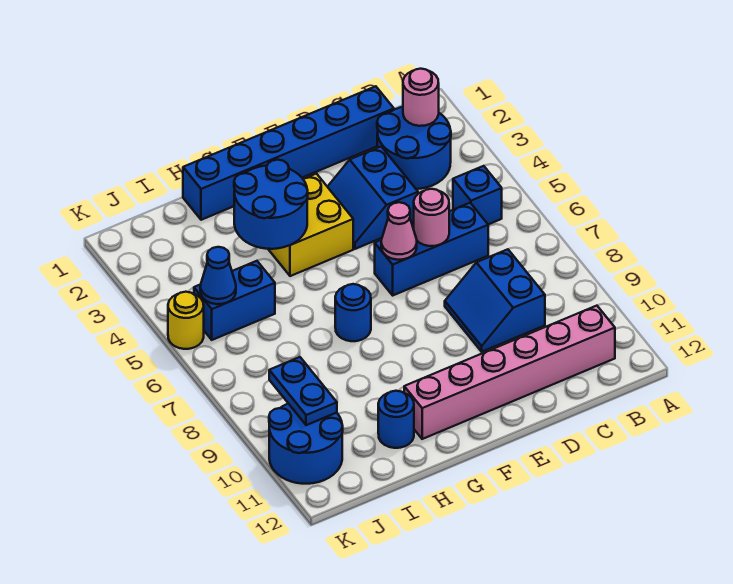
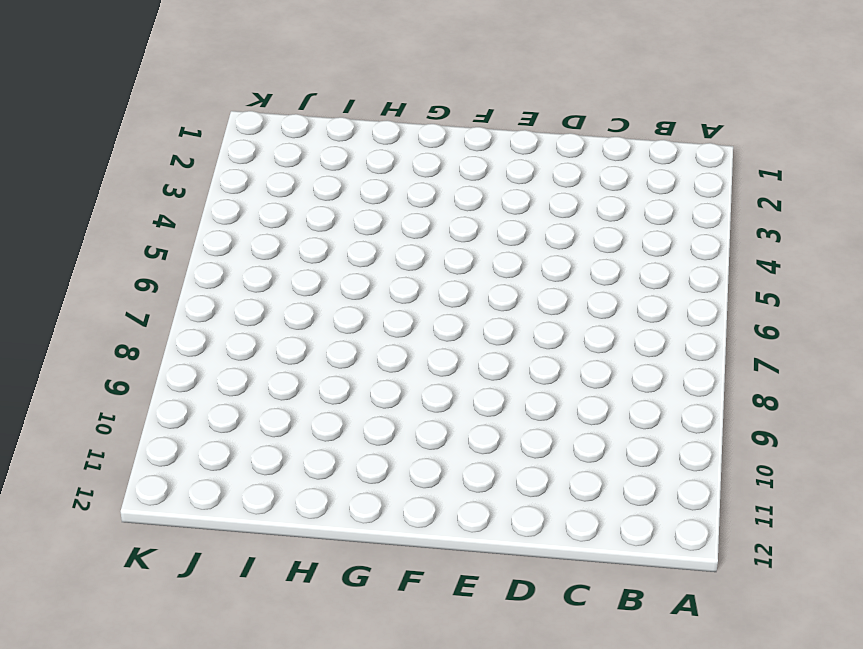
none -> blue 2x2 round brick [377,107,451,189]
none -> blue 1x1 brick [453,166,502,224]
none -> pink 1x6 brick [404,306,615,439]

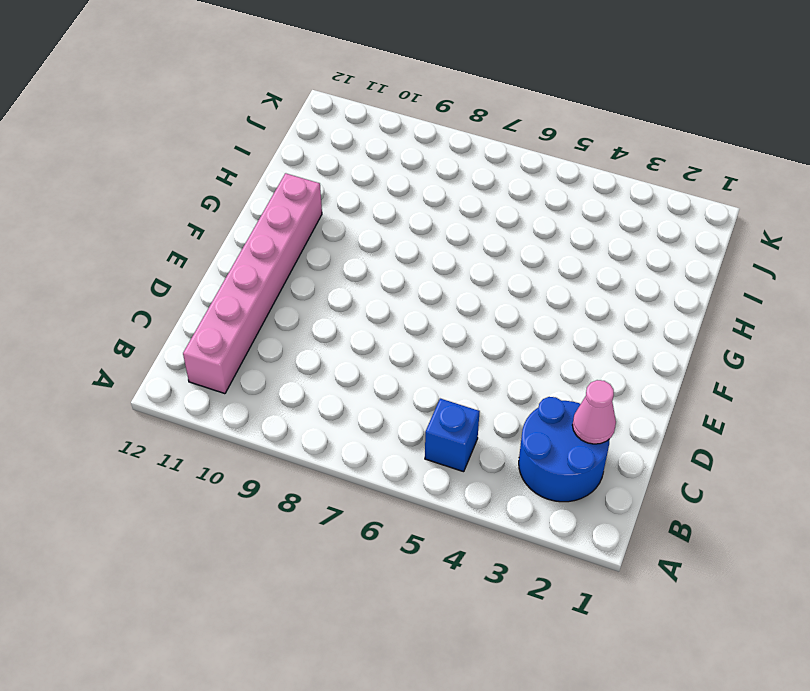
pink 1x1 cone [572,380,616,444] -> pink 1x1 cone moved to [381,202,417,260]
none -> blue 1x6 brick [183,86,394,220]
none -> blue 1x3 brick [375,203,488,295]
none -> blue 2x2 slope [445,249,545,352]

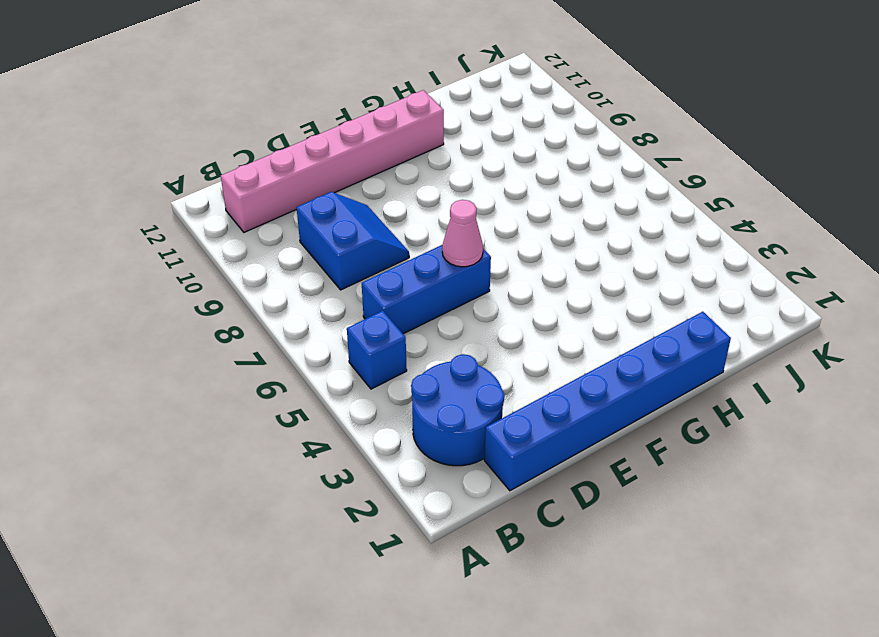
none -> blue 2x2 slope [328,147,418,249]
none -> yellow 2x2 brick [268,174,353,276]
none -> blue 1x1 round brick [335,284,371,341]

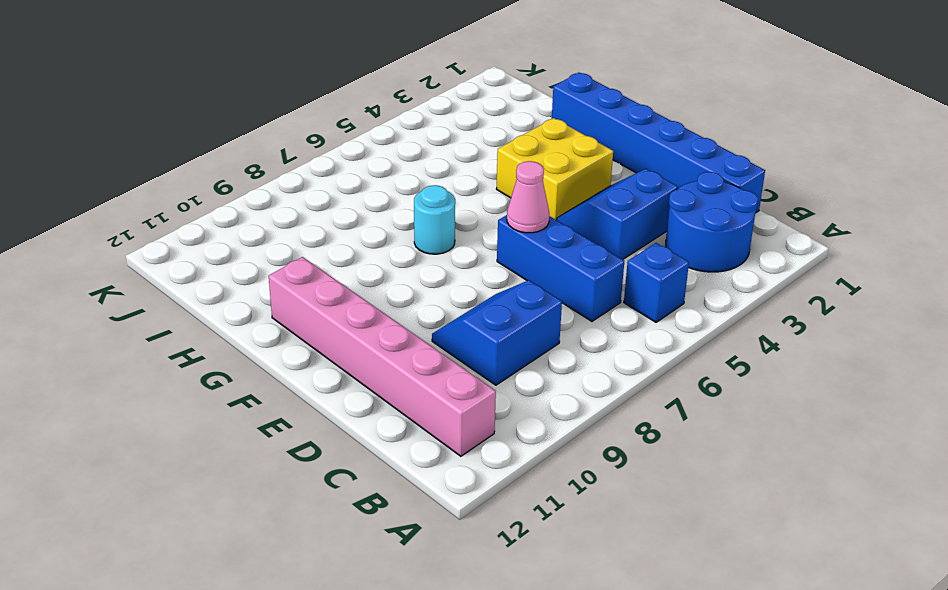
cyan 1x1 round brick [414,185,455,254] -> blue 1x1 round brick [335,284,371,341]
none -> blue 1x1 round brick [378,391,414,448]
none -> blue 1x2 brick [194,261,275,340]
none -> blue 2x2 round brick [269,404,343,484]

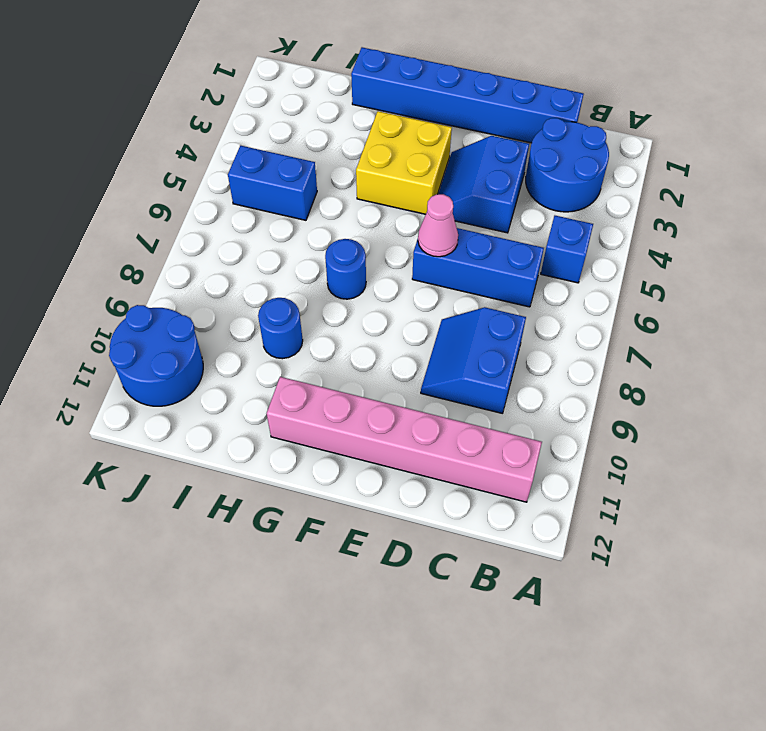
blue 1x1 round brick [258,298,303,359] -> blue 1x1 round brick moved to [378,391,414,448]
none -> yellow 1x1 round brick [168,292,204,349]
none -> pink 1x1 round brick [403,69,439,126]
none -> pink 1x1 round brick [414,189,449,246]

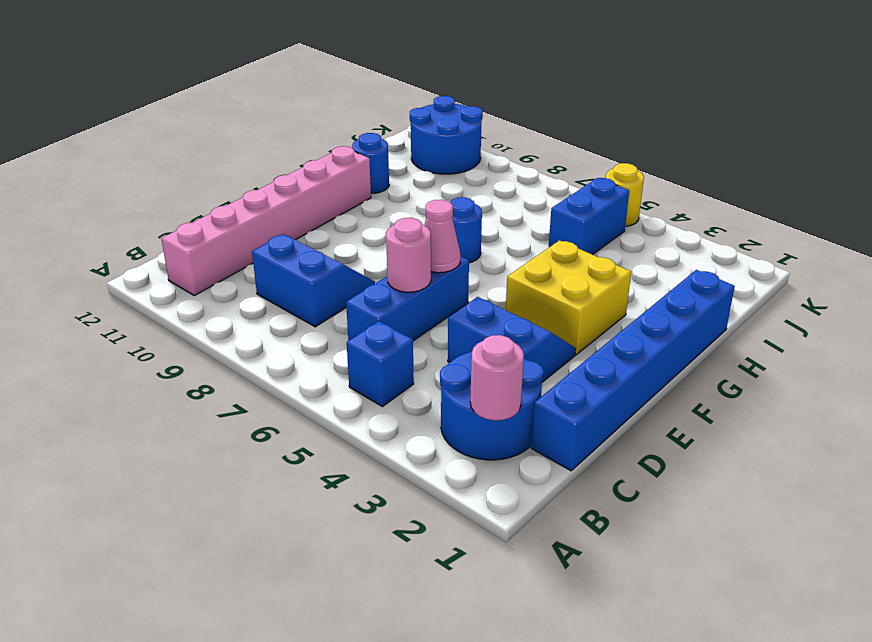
none -> blue 2x2 round brick [234,160,308,249]
none -> blue 1x1 cone [200,247,236,304]
none -> blue 1x2 plate [269,357,337,425]

